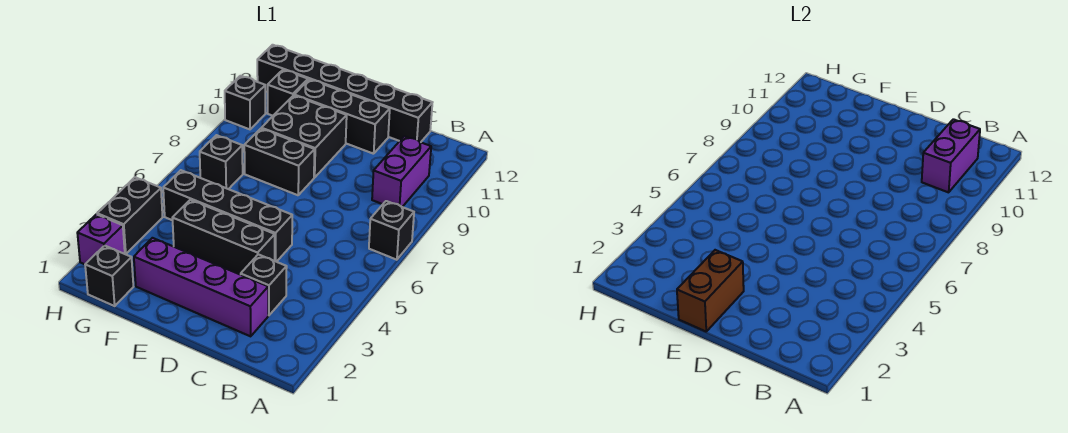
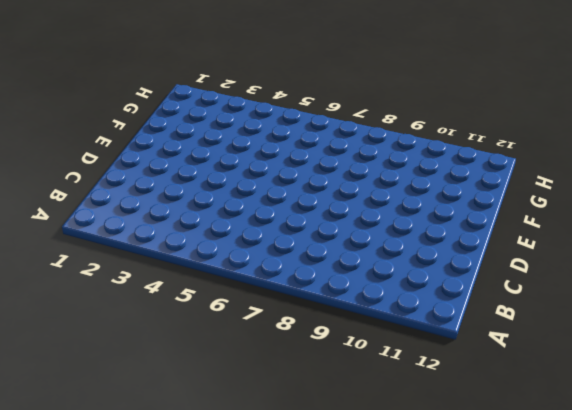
none -> black 1x1 brick [369,201,414,260]
none -> purple 1x2 brick [372,136,431,207]
none -> purple 1x4 brick [134,238,268,336]

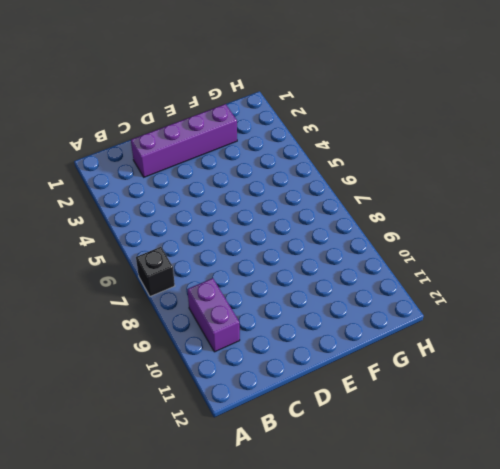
none -> black 1x1 brick [241,254,287,315]
none -> black 1x6 brick [257,45,432,142]
none -> black 1x3 brick [172,200,275,275]

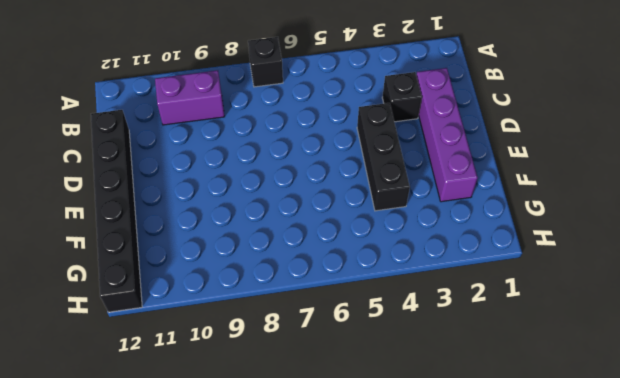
none -> black 1x4 brick [163,170,292,262]
none -> black 1x3 brick [294,79,390,154]
none -> black 1x2 brick [244,129,315,195]

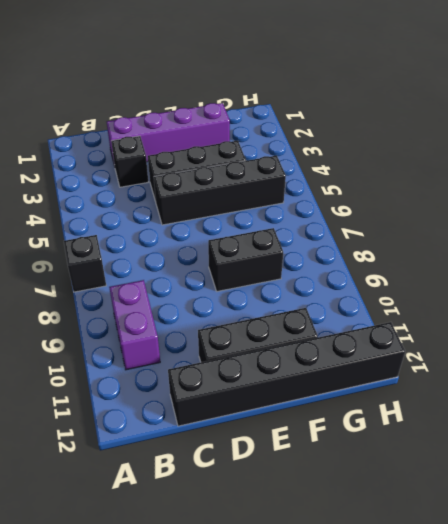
none -> black 2x2 brick [261,95,347,178]
none -> black 1x1 brick [85,246,133,306]
none -> black 1x1 brick [200,135,243,189]

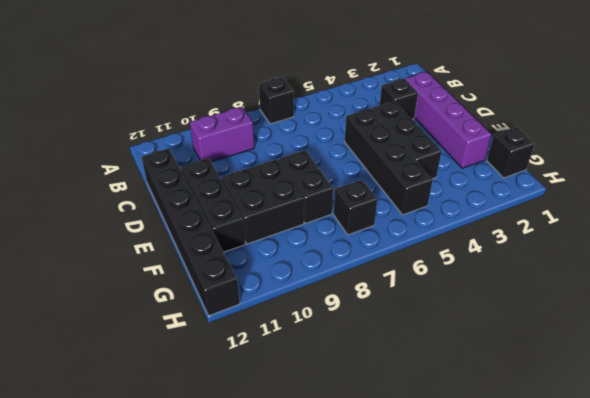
none -> black 1x1 brick [268,70,308,116]
none -> purple 1x1 brick [77,214,125,264]
none -> black 1x2 brick [97,177,163,254]

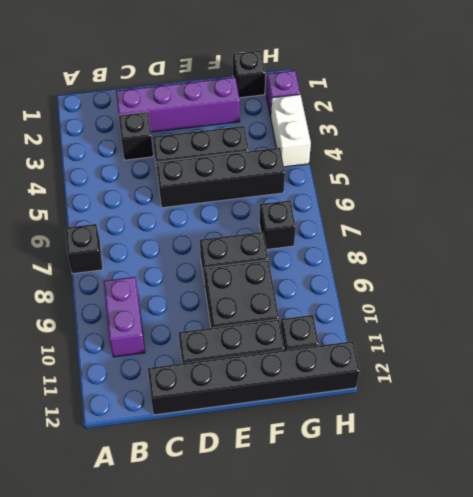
white 1x2 brick [271,94,311,167] -> black 1x2 brick [97,177,163,254]
none -> black 1x1 brick [225,76,266,129]
none -> purple 1x2 brick [922,119,980,192]
none -> brown 1x2 brick [677,250,744,331]

